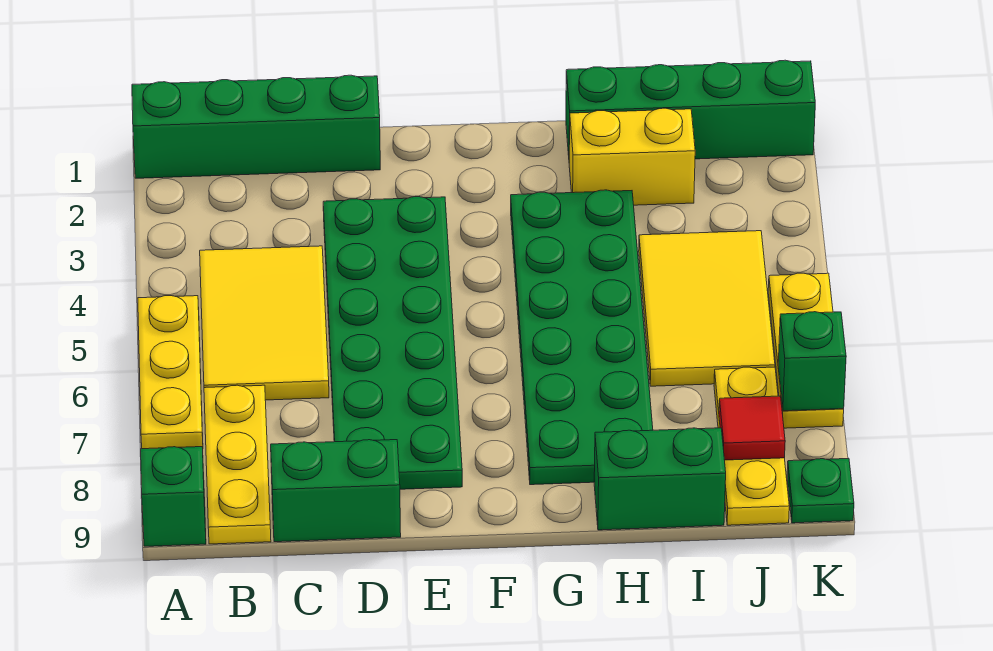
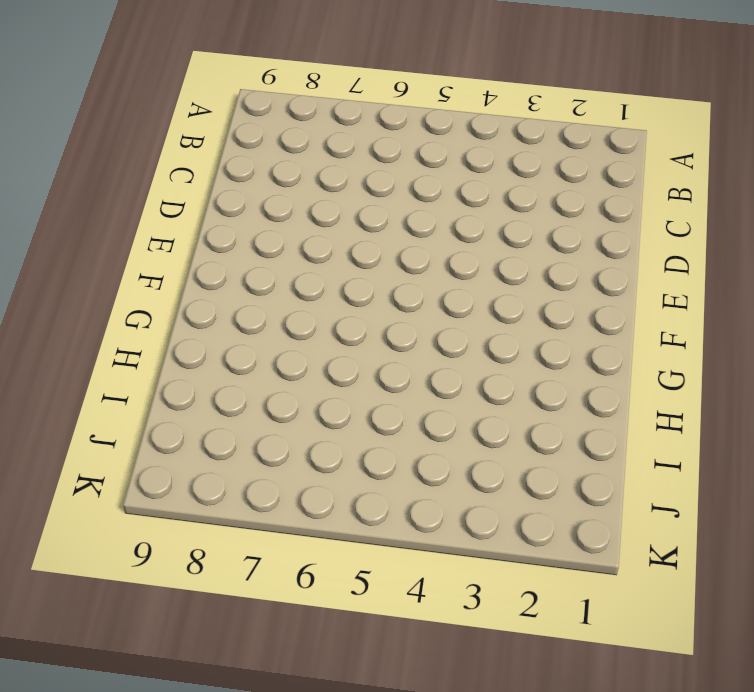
none -> green 1x4 brick [132,75,380,178]
none -> yellow 1x3 plate [138,296,203,449]
none -> green 1x1 brick [141,447,206,546]

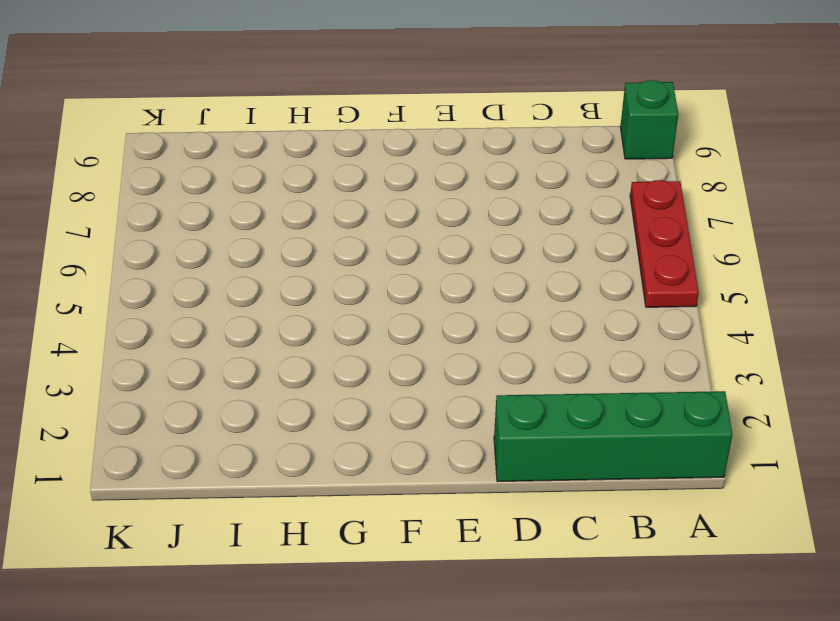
red 1x3 plate [630,180,699,307] -> yellow 1x3 plate [138,296,203,449]
none -> yellow 2x3 tile [200,246,329,400]
none -> yellow 1x3 plate [204,385,271,544]
none -> green 1x2 brick [271,440,401,542]

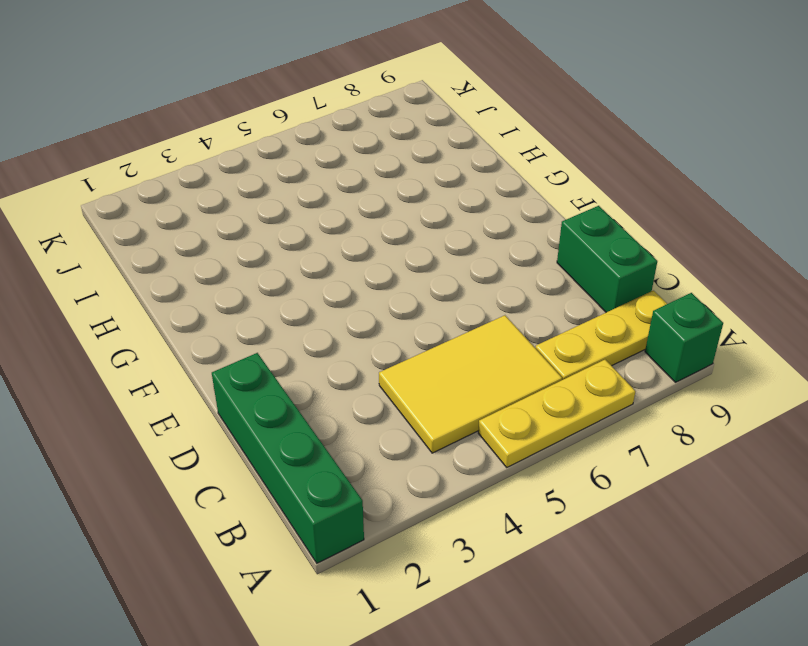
none -> green 2x6 plate [323,197,462,489]
none -> green 2x6 plate [511,190,653,485]
none -> green 1x4 brick [566,60,815,159]

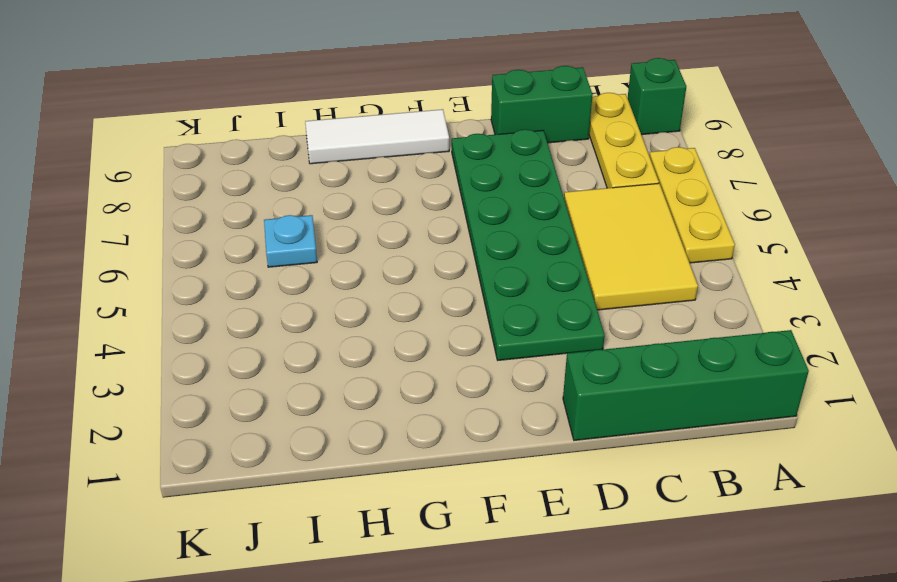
white 1x3 tile [305,109,449,164] -> green 1x2 brick [594,428,726,530]
cyan 1x1 plate [264,215,317,267] -> yellow 2x3 tile [639,231,775,386]
none -> green 2x6 plate [511,190,653,485]
none -> green 1x4 brick [566,60,815,159]
none -> yellow 1x2 brick [569,108,695,205]

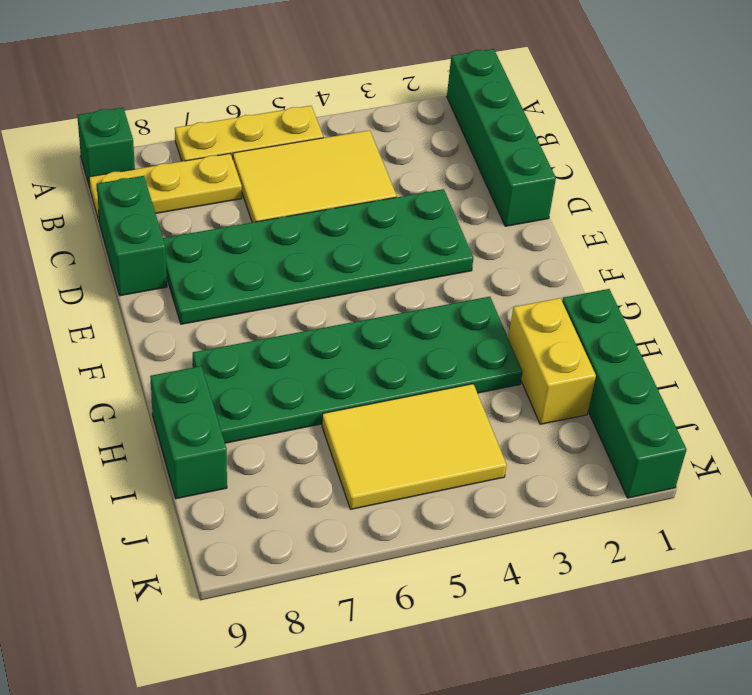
none -> yellow 1x3 plate [714,367,789,525]
none -> yellow 1x3 plate [768,273,844,428]
none -> green 1x1 plate [787,458,854,523]

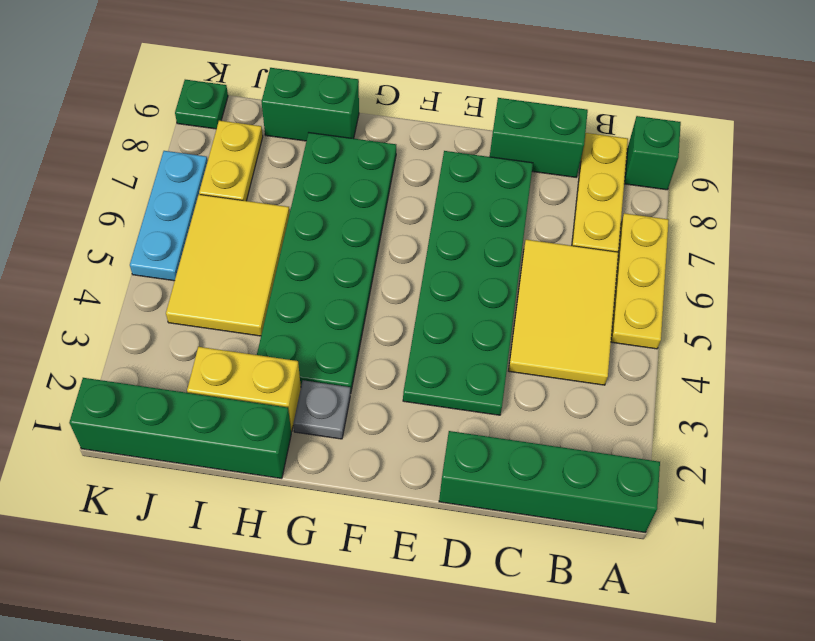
grey 1x1 plate [293,380,350,439] -> none
yellow 1x2 plate [199,121,263,201] -> yellow 1x3 plate [714,367,789,525]
cyan 1x3 plate [130,151,208,281] -> yellow 1x3 plate [768,273,844,428]
none -> red 1x1 tile [719,396,785,460]
none -> green 1x1 brick [778,312,846,411]

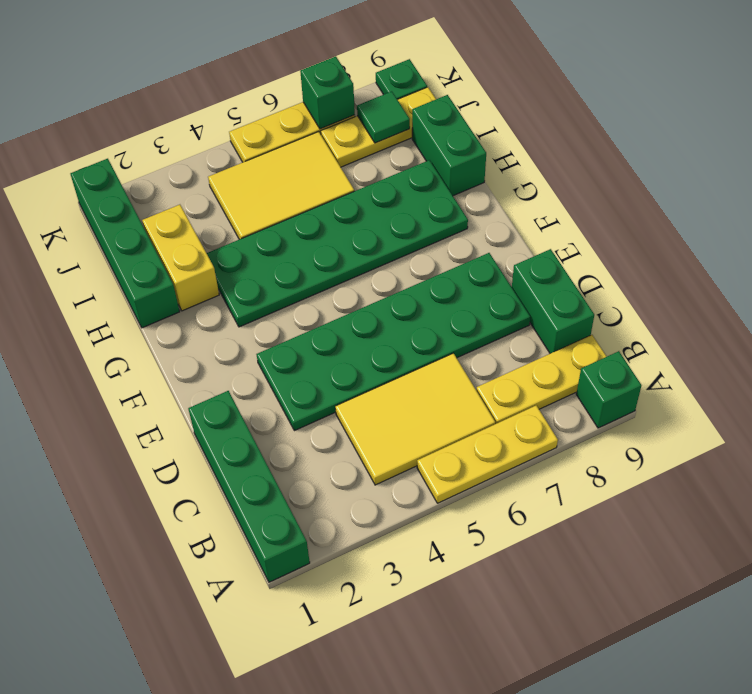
green 1x1 tile [357,91,410,143] -> red 1x1 tile [719,396,785,460]

